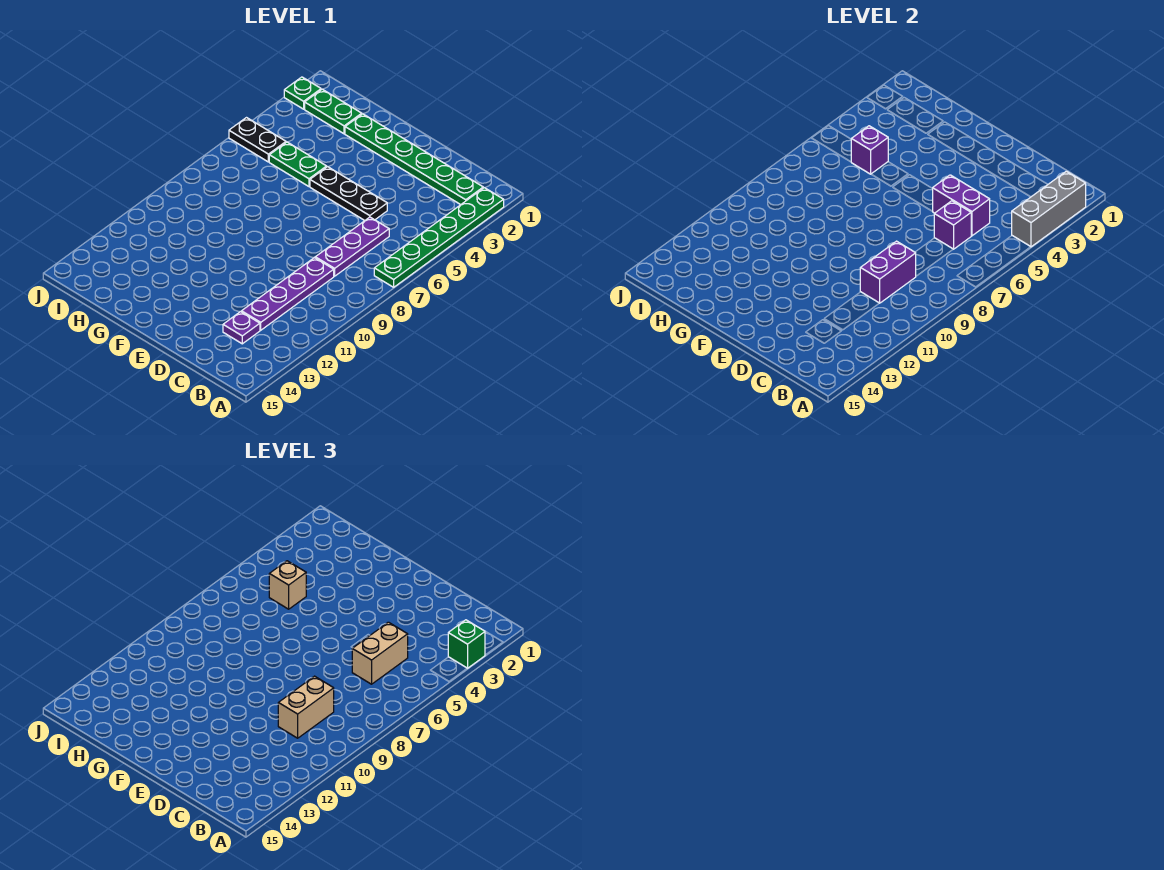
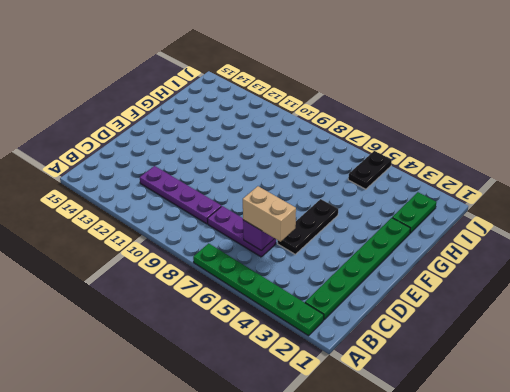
none -> purple 1x1 plate [223,312,260,344]
none -> green 1x2 plate [269,142,327,186]
none -> green 1x1 plate [284,77,321,109]

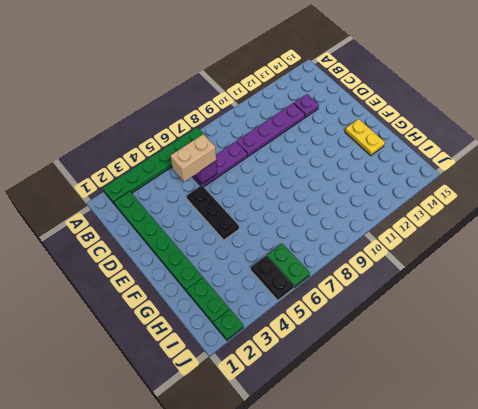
yellow 1x2 plate [345,119,385,156] -> none
green 1x2 plate [267,244,310,288] -> green 1x2 plate moved to [269,142,327,186]
none -> grey 1x3 brick [1012,171,1086,247]
none -> purple 1x2 brick [932,175,990,236]
none -> purple 1x2 brick [860,241,916,303]

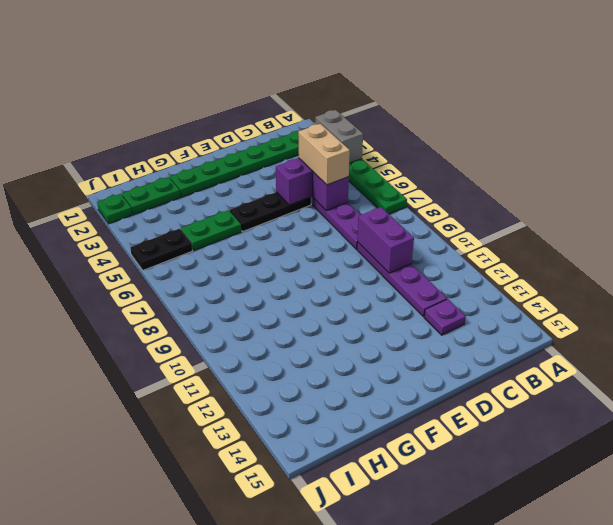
grey 1x2 brick [315,110,363,163] -> grey 1x3 brick [1012,171,1086,247]
none -> purple 1x1 brick [851,126,888,174]
none -> green 1x1 brick [448,620,485,668]
none -> tan 1x2 brick [278,676,334,738]

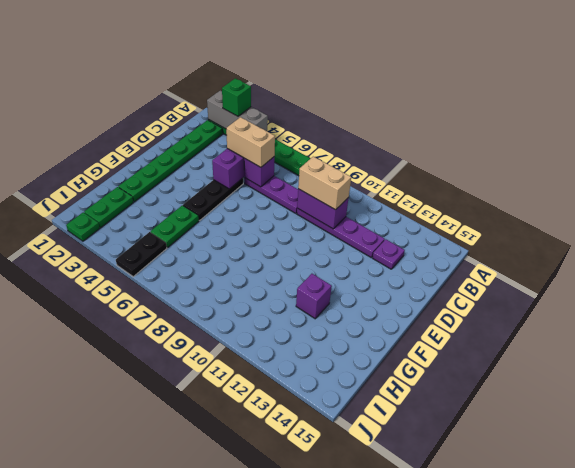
purple 1x1 brick [296,274,332,319] -> purple 1x1 brick moved to [851,126,888,174]
none -> tan 1x1 brick [269,561,306,609]

